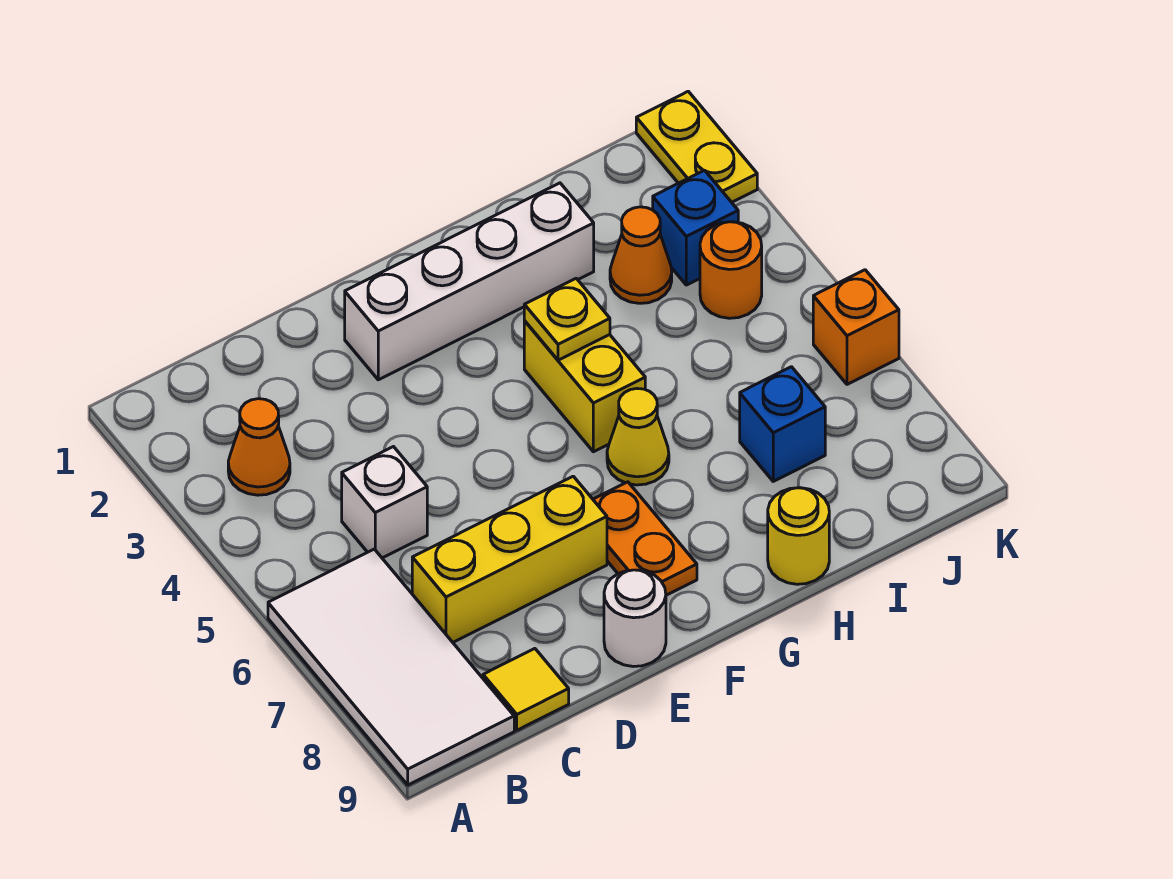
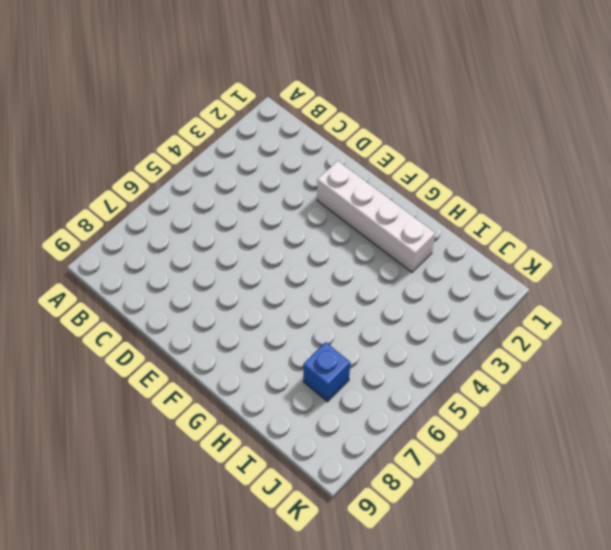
none -> white 2x4 tile [268,549,514,785]
none -> orange 1x1 cone [228,399,290,495]
none -> white 1x1 brick [342,447,427,558]

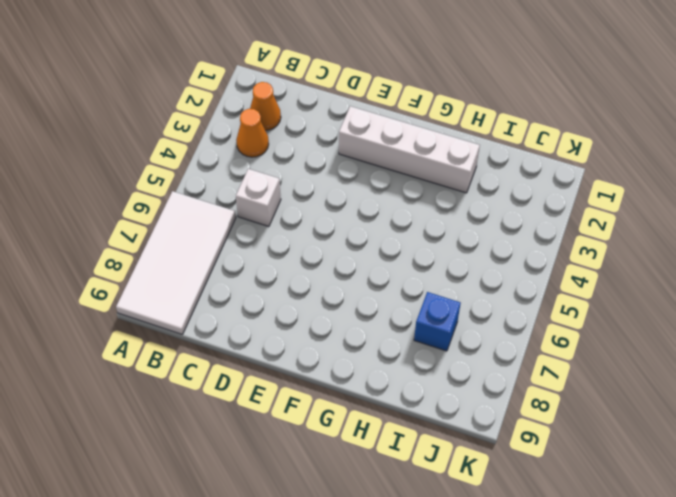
orange 1x1 cone [250,82,281,130] -> orange 1x1 cone moved to [610,207,672,303]
none -> yellow 1x3 brick [412,476,607,642]
none -> yellow 1x1 tile [483,649,569,730]
none -> white 1x1 round brick [604,570,666,667]

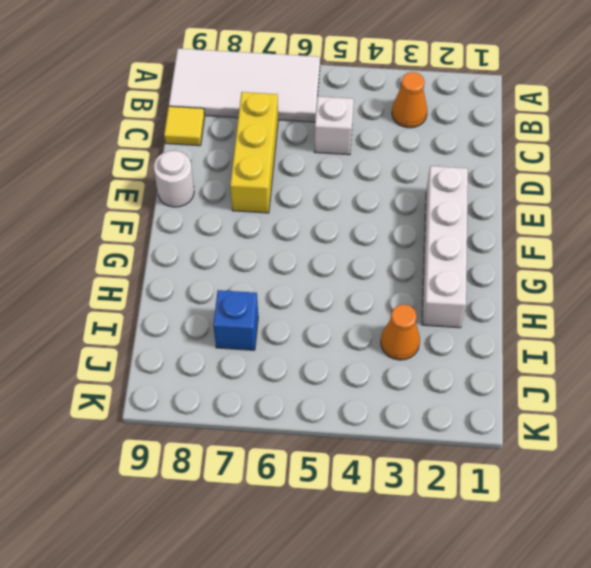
none -> orange 1x2 plate [593,482,697,595]
none -> yellow 1x2 brick [524,321,645,452]
none -> yellow 1x1 cone [607,389,669,485]

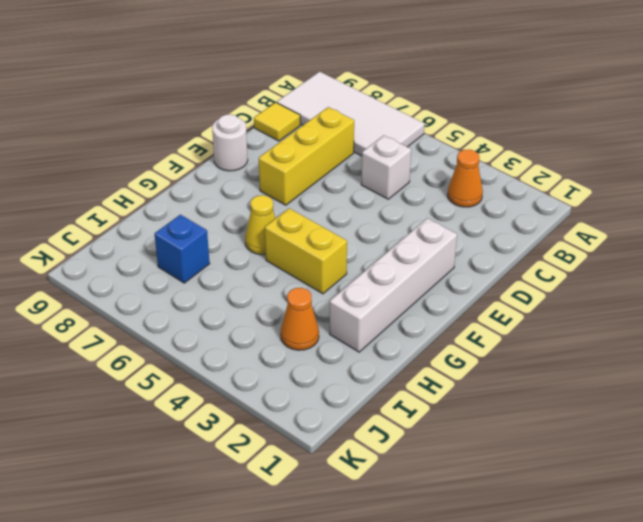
none -> orange 1x2 plate [593,482,697,595]
none -> yellow 1x1 round brick [768,488,829,584]
none -> blue 1x1 brick [653,170,738,285]

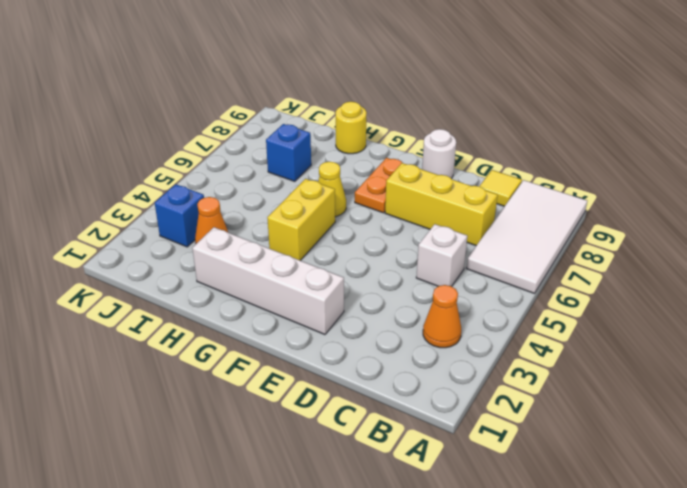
none -> orange 1x1 round brick [700,222,762,318]
none -> yellow 1x2 plate [636,91,757,202]
none -> orange 1x1 brick [813,270,899,384]

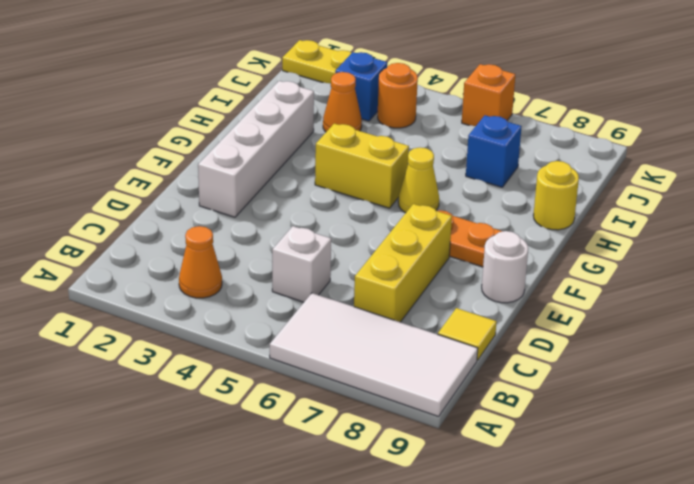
none -> yellow 1x1 plate [524,278,610,360]

